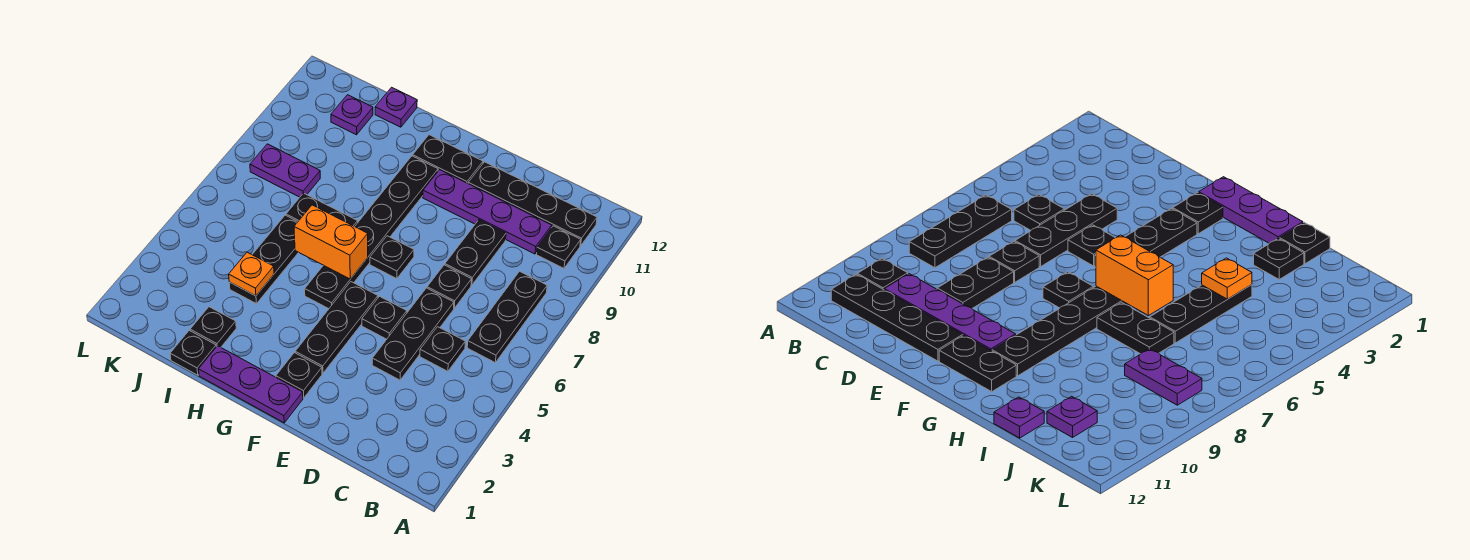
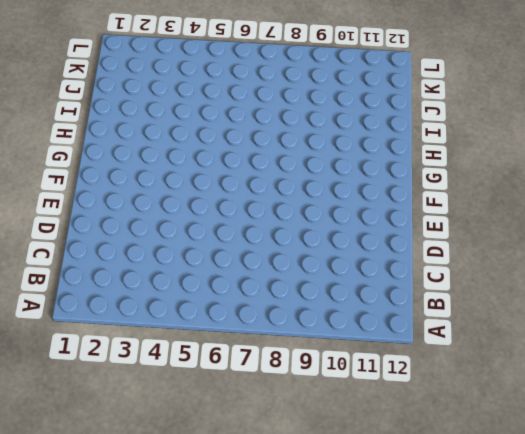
none -> black 1x3 plate [467,271,547,362]
none -> black 1x1 plate [536,226,581,268]
none -> black 1x4 plate [468,162,597,246]

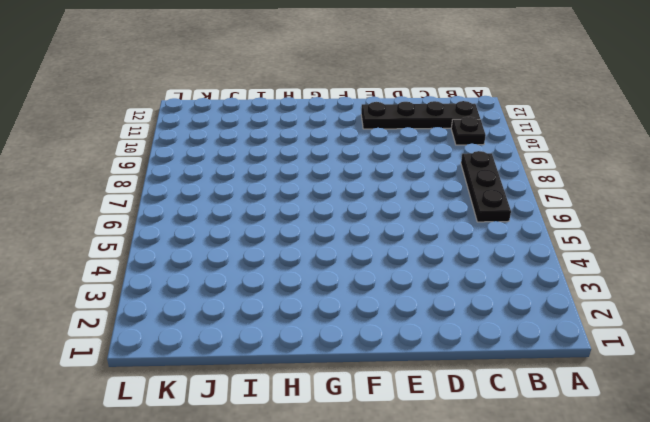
none -> black 1x1 plate [420,327,465,371]
none -> purple 1x4 plate [423,170,552,254]
none -> black 1x3 plate [372,288,454,380]

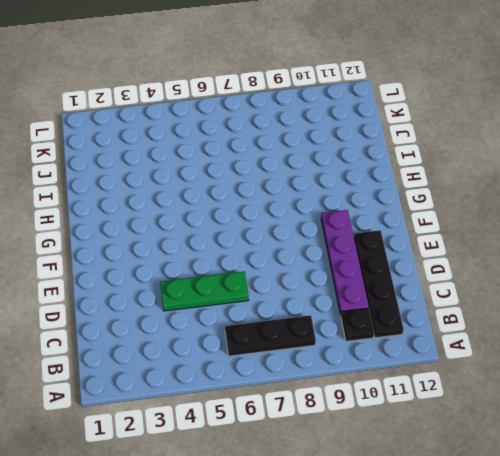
green 1x3 plate [160,271,249,311] -> black 1x3 plate [372,288,454,380]
none -> black 1x1 plate [420,327,465,371]
none -> black 1x1 plate [427,265,472,308]
none -> black 1x2 plate [445,220,506,285]

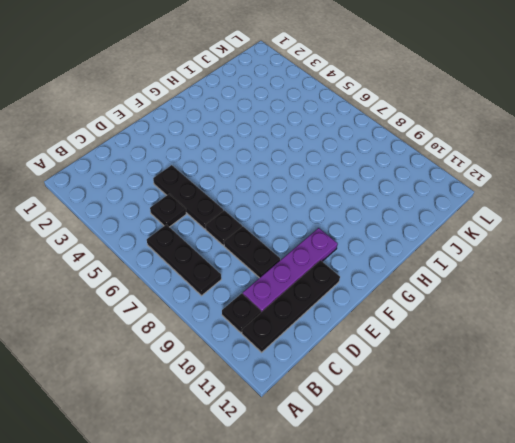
none -> black 1x1 plate [362,296,407,339]
none -> purple 1x3 plate [199,346,303,423]
none -> black 1x1 plate [276,353,322,398]

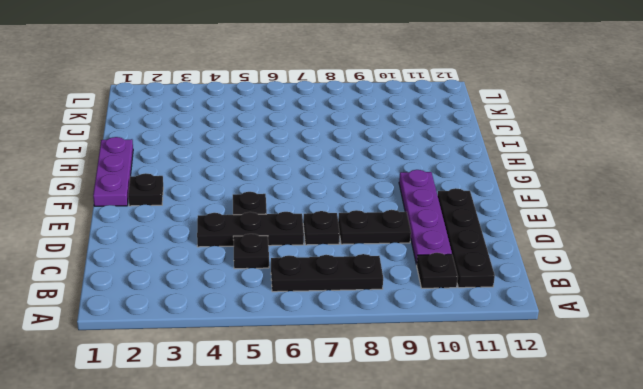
none -> black 1x3 plate [295,282,378,373]
none -> black 1x1 plate [370,236,414,279]
none -> black 1x2 plate [413,135,483,183]

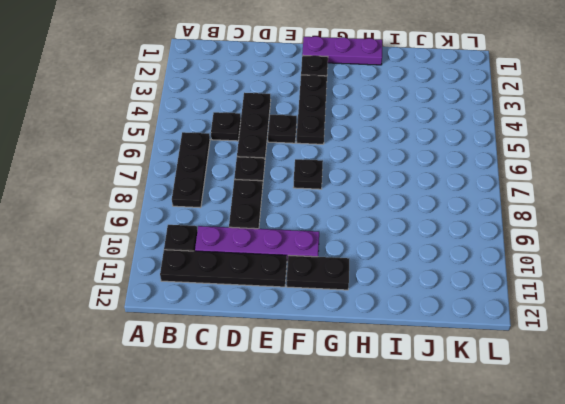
none -> black 1x6 plate [305,156,438,309]
none -> black 1x2 plate [286,193,358,227]
none -> black 1x1 plate [170,330,216,375]

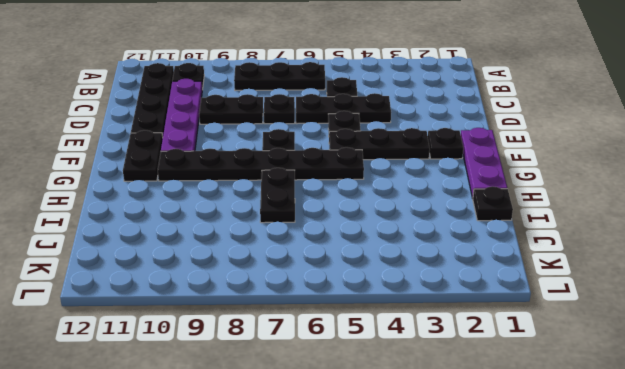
none -> black 1x1 plate [190,307,236,347]
none -> black 1x3 plate [229,215,299,304]
none -> purple 1x1 plate [375,87,417,127]

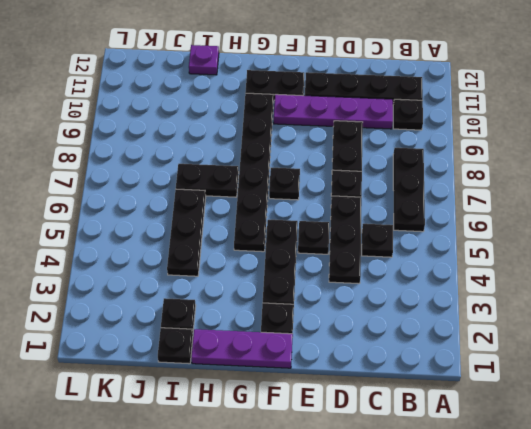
none -> purple 1x2 plate [250,144,320,197]
none -> purple 1x1 plate [331,95,373,135]
none -> orange 1x2 brick [294,205,368,279]

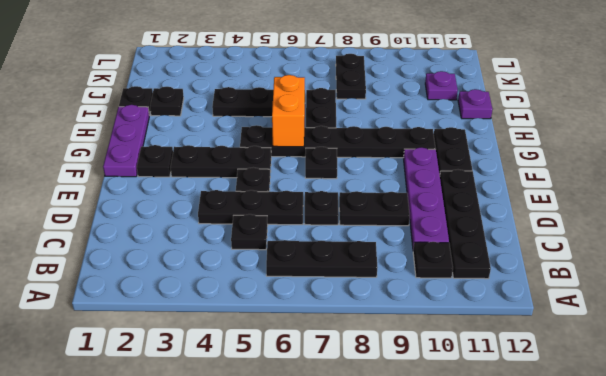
black 1x2 plate [336,54,366,99] -> purple 1x2 plate [250,144,320,197]
none -> orange 1x1 plate [229,252,274,296]

